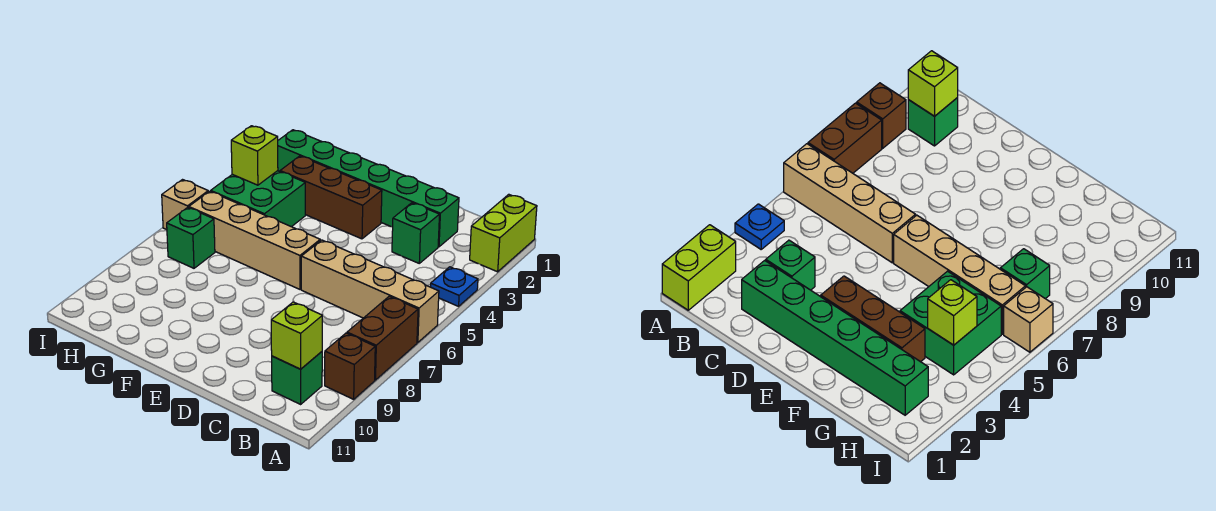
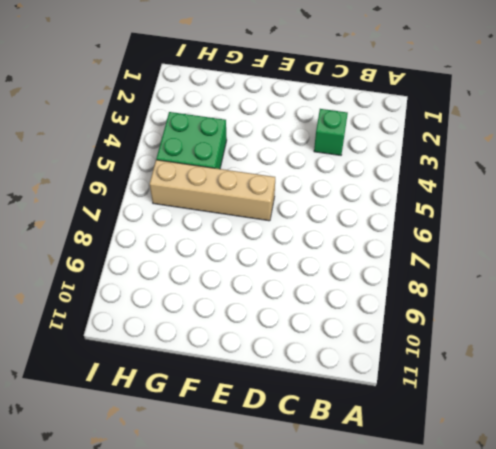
none -> lime 1x2 brick [470,194,537,272]
none -> blue 1x1 plate [430,267,478,306]
none -> tan 1x4 brick [301,240,439,343]

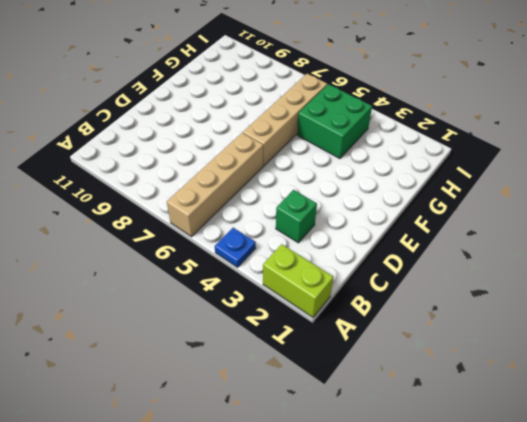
none -> brown 1x2 brick [347,296,418,380]
none -> brown 1x1 brick [325,333,375,399]
none -> green 1x1 brick [272,352,322,404]

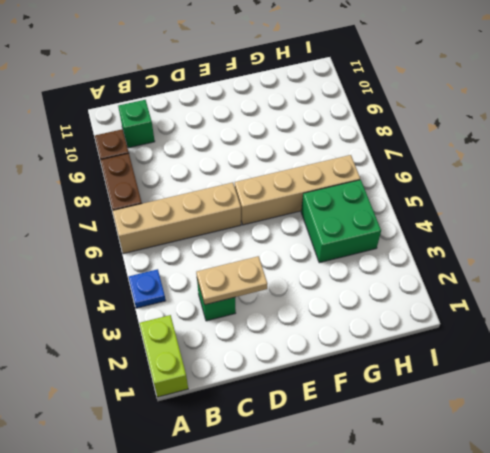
tan 1x2 plate [196,256,267,305] -> none
none -> green 1x6 brick [278,130,459,247]
none -> brown 1x3 brick [280,156,382,239]
none -> green 1x1 brick [167,208,215,268]

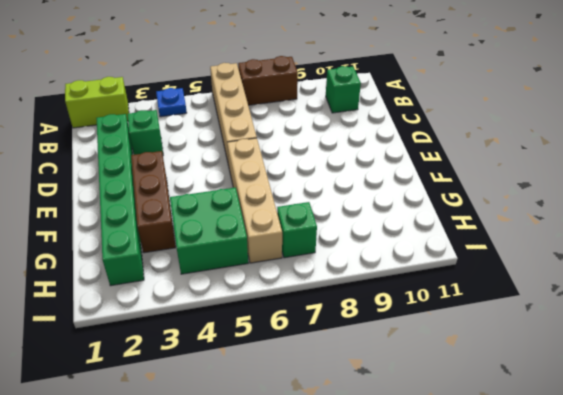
none -> brown 1x1 brick [325,333,375,399]
none -> tan 1x1 brick [162,180,208,230]
none -> lime 1x1 brick [271,302,322,369]

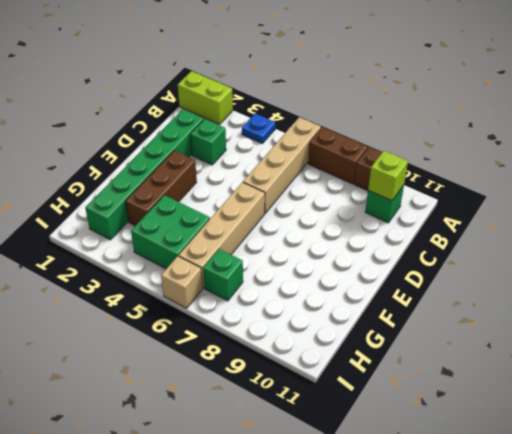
none -> lime 1x1 brick [231,126,278,185]

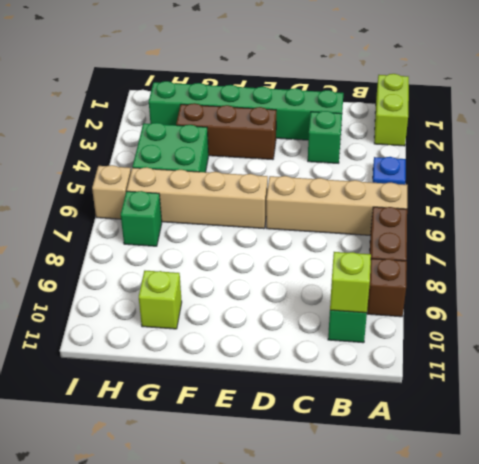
lime 1x1 brick [139,271,182,329] -> lime 1x1 brick moved to [231,126,278,185]

